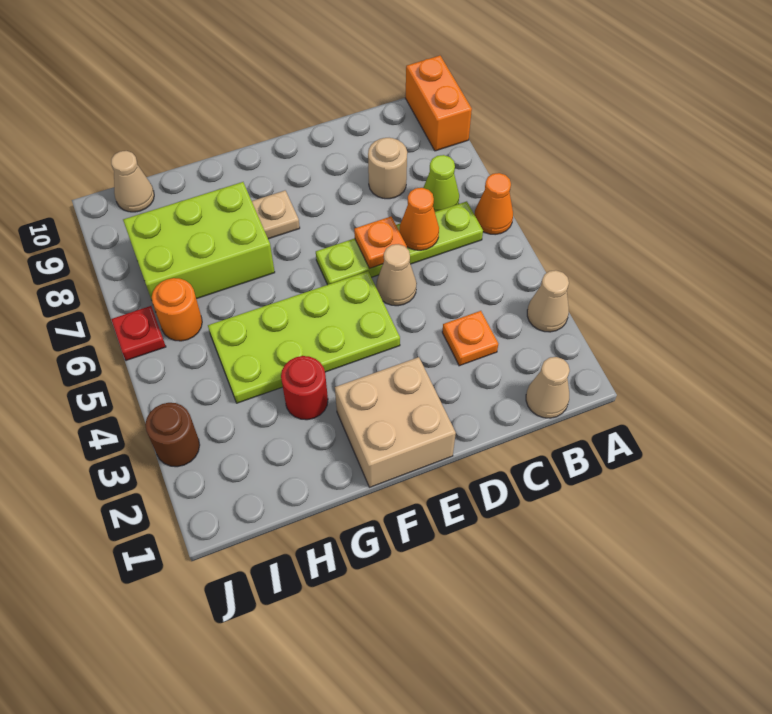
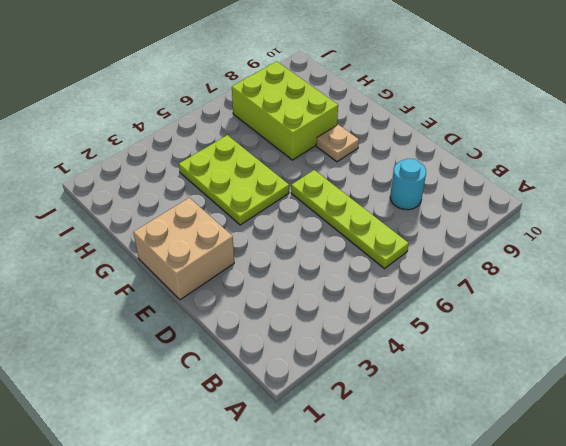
cyan 1x1 round brick [390,159,426,210] -> tan 1x1 round brick [368,138,407,199]
lime 2x3 plate [179,135,289,225] -> lime 2x4 plate [208,271,400,403]
none -> tan 1x1 cone [527,270,569,332]
none -> orange 1x1 cone [474,173,513,235]
none -> orange 1x2 brick [406,56,472,151]

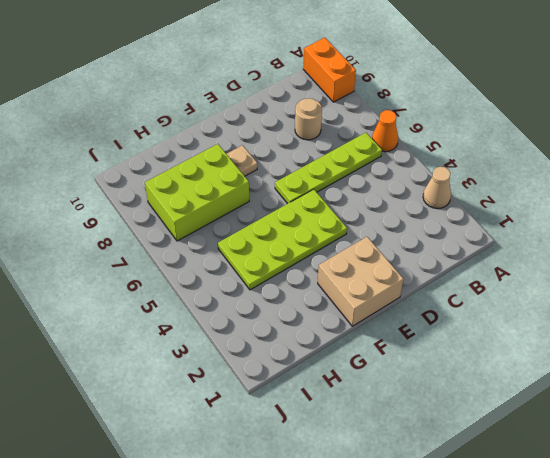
none -> tan 1x1 cone [526,357,570,418]
none -> lime 1x1 cone [423,155,459,212]
none -> orange 1x1 plate [442,311,498,366]

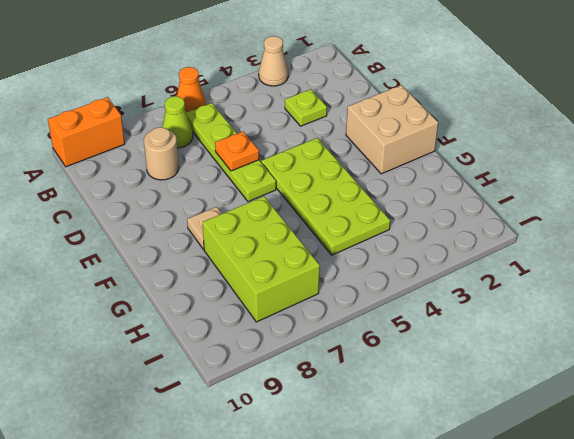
lime 1x1 plate [285,89,327,126] -> orange 1x1 plate [442,311,498,366]
none -> tan 1x1 cone [526,357,570,418]
none -> tan 1x1 cone [376,244,417,306]
none -> red 1x1 round brick [281,356,328,420]

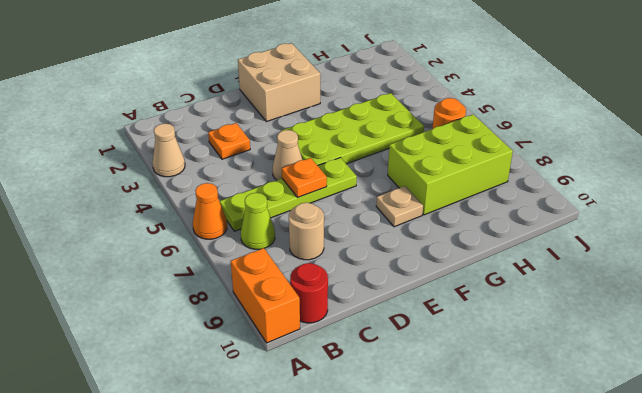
red 1x1 round brick [290,263,328,323] -> red 1x1 round brick moved to [281,356,328,420]
none -> tan 1x1 cone [526,357,570,418]
none -> tan 1x1 cone [111,151,154,212]
none -> brown 1x1 round brick [145,403,200,467]

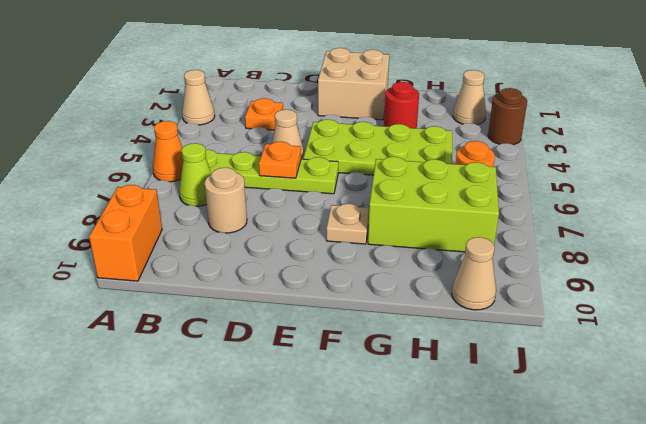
tan 1x1 cone [453,70,486,125] -> tan 1x1 cone moved to [526,357,570,418]
none -> red 1x1 plate [111,306,166,361]
none -> orange 1x1 cone [399,188,439,250]

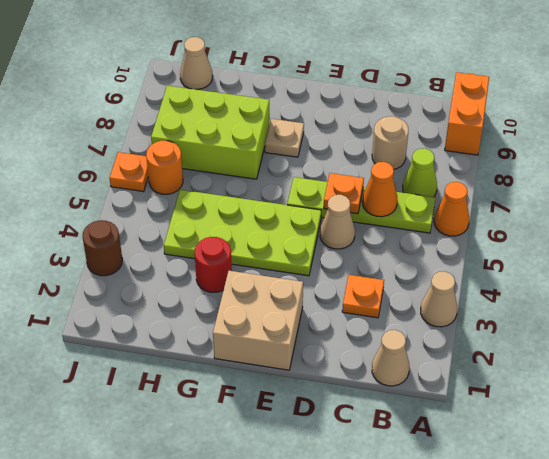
orange 1x1 plate [109,152,148,192] -> red 1x1 plate [111,306,166,361]

